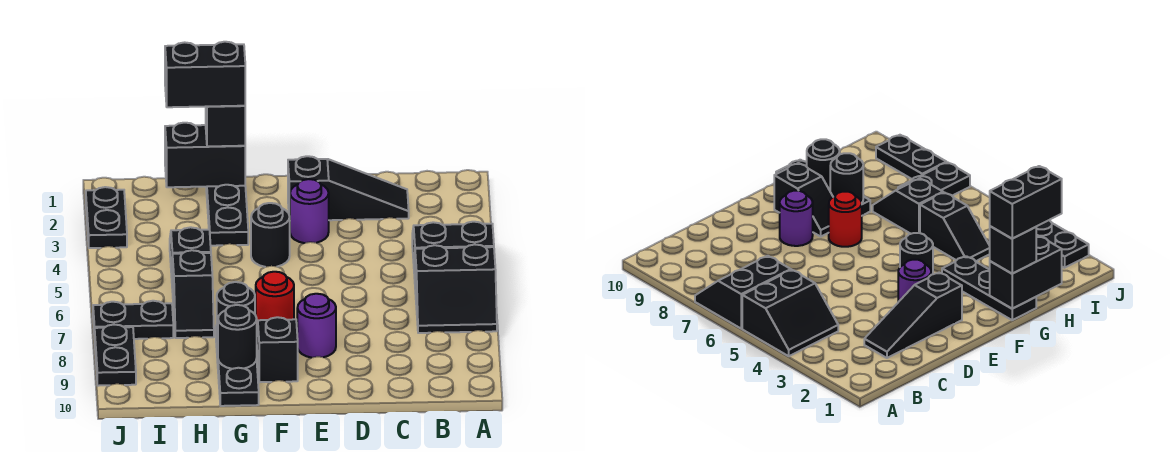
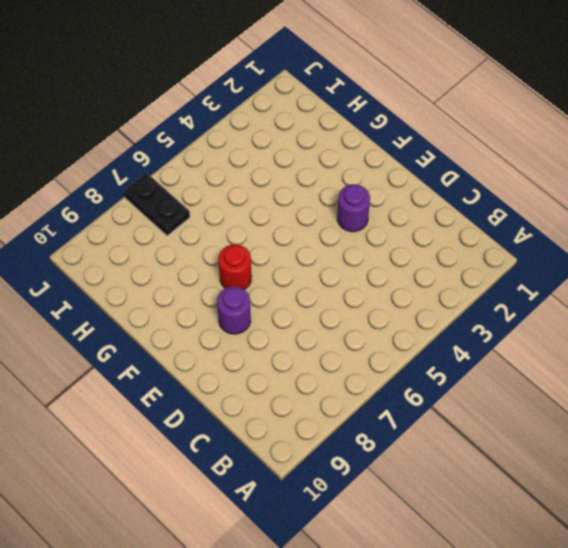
none -> black 2x2 slope [412,222,494,279]
none -> black 2x2 slope [415,245,497,333]
none -> black 1x3 slope [288,156,409,220]

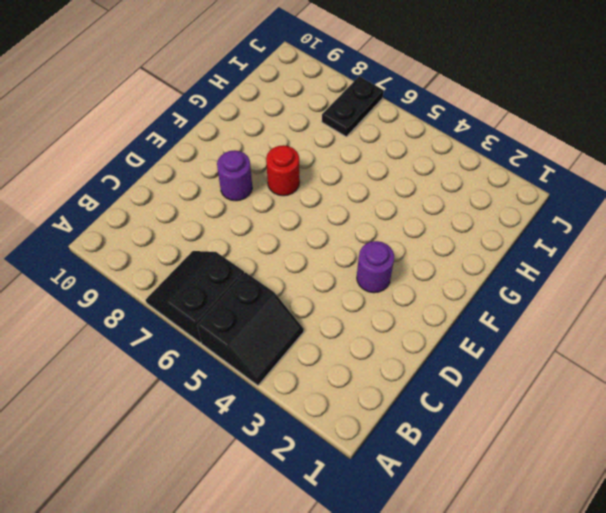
none -> black 1x3 slope [288,156,409,220]
none -> black 1x1 round brick [251,203,290,267]
none -> black 1x2 slope [257,317,298,382]

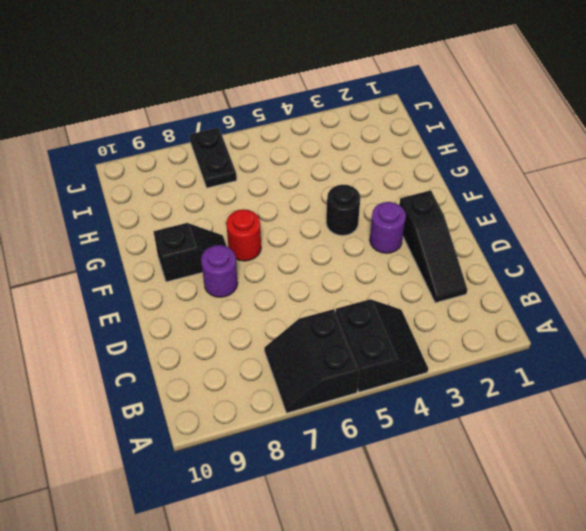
none -> black 1x3 plate [206,185,248,246]
none -> black 1x3 plate [216,325,259,406]
none -> black 1x2 slope [170,227,211,292]

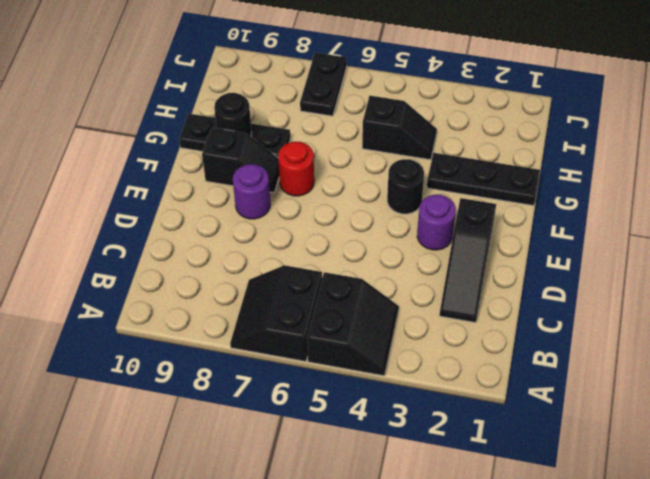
none -> black 1x2 slope [173,250,214,338]
none -> black 1x2 plate [86,187,127,248]
none -> black 1x2 plate [95,325,136,386]

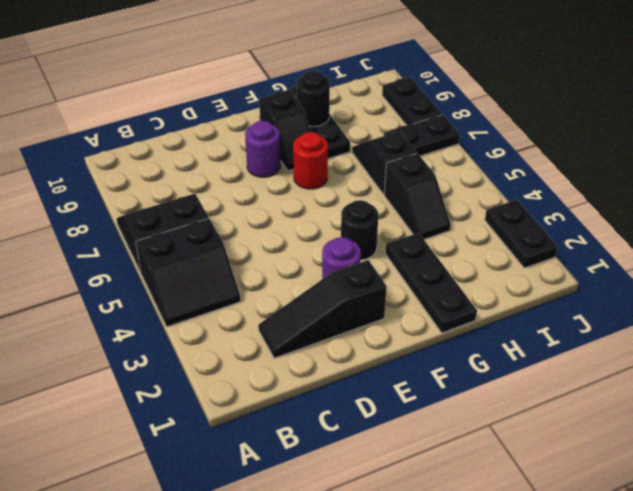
none -> black 1x2 brick [165,123,245,187]
none -> black 1x1 round brick [217,282,255,338]
none -> black 1x1 brick [206,106,245,146]

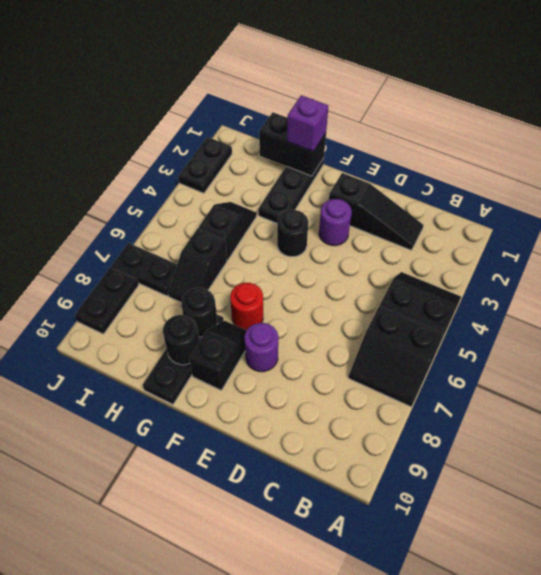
purple 1x1 brick [287,95,328,152] -> black 1x1 brick [206,106,245,146]
none -> black 1x2 brick [165,42,245,107]

